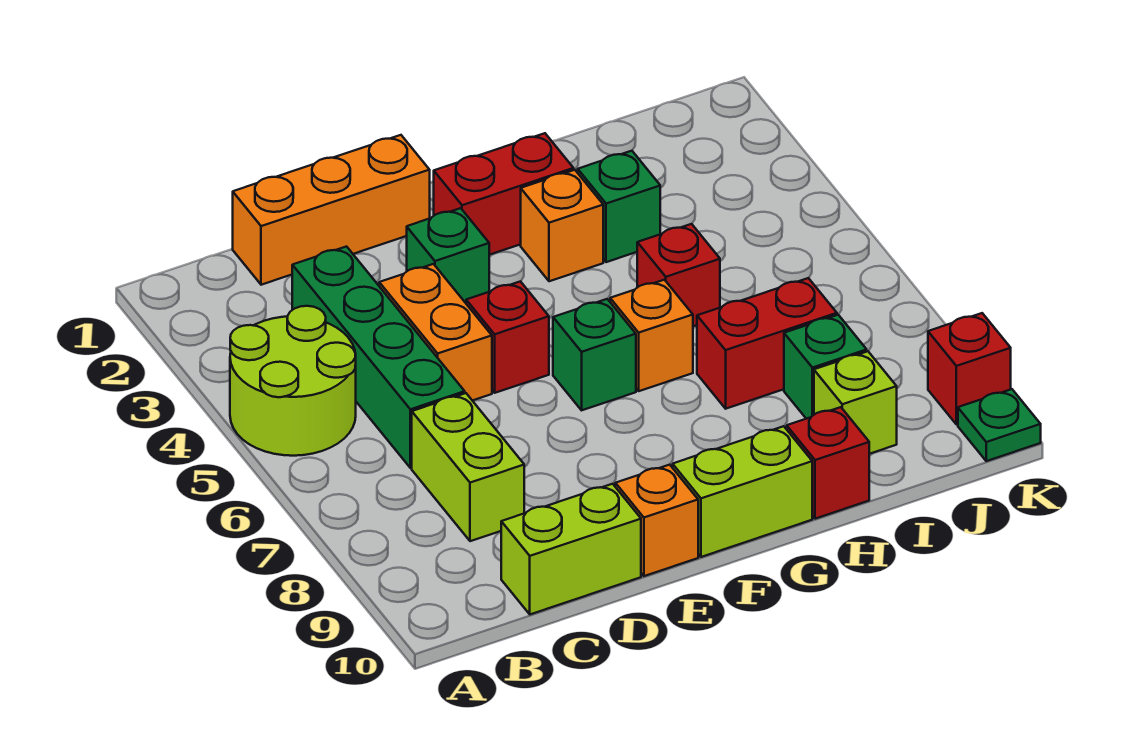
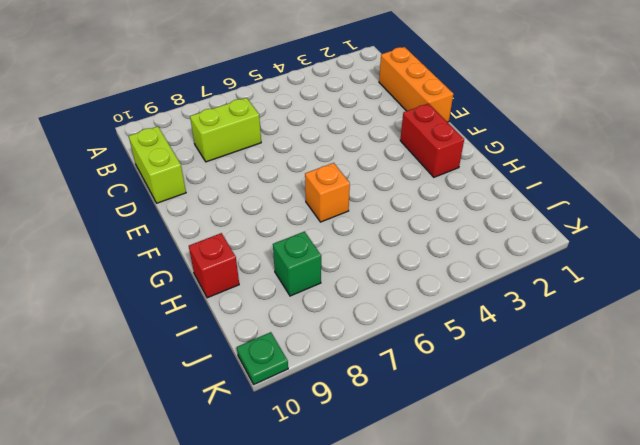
none -> lime 2x2 round brick [230,306,356,456]
none -> green 1x4 brick [292,247,465,468]
none -> orange 1x2 brick [379,264,492,401]

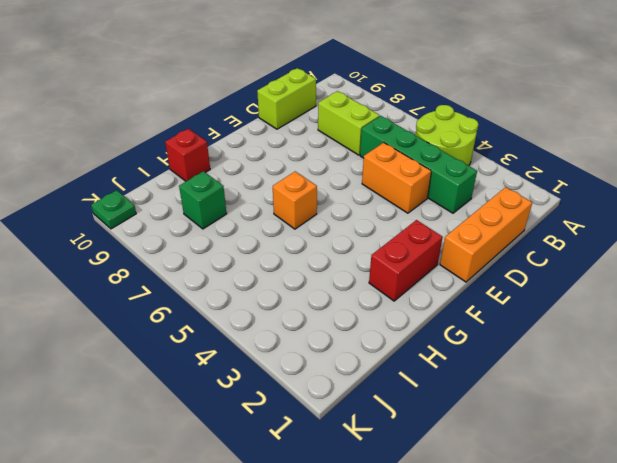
none -> green 1x1 brick [407,208,489,303]
none -> red 1x1 brick [466,281,549,393]
none -> orange 1x1 brick [615,465,698,576]

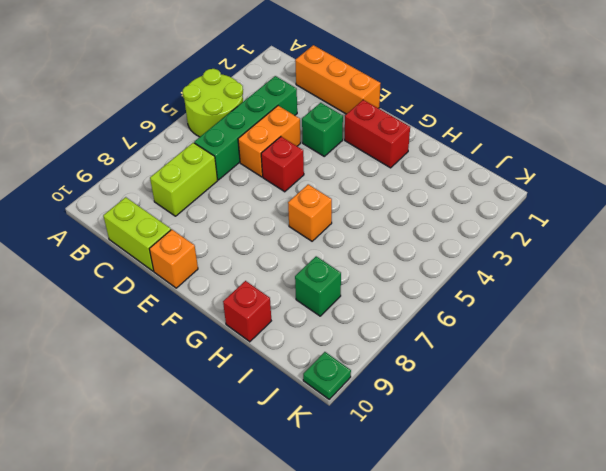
none -> green 1x1 brick [553,299,636,410]
none -> lime 1x2 brick [673,426,812,557]
none -> orange 1x1 brick [521,170,603,281]

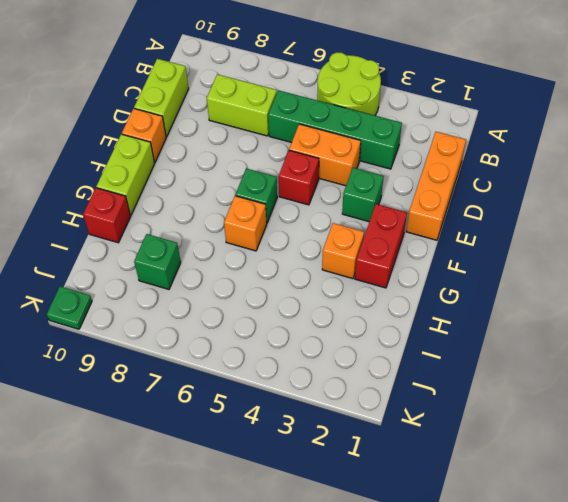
none -> green 1x1 brick [578,151,660,262]
none -> red 1x1 brick [637,224,720,326]
none -> red 1x2 brick [697,278,837,409]

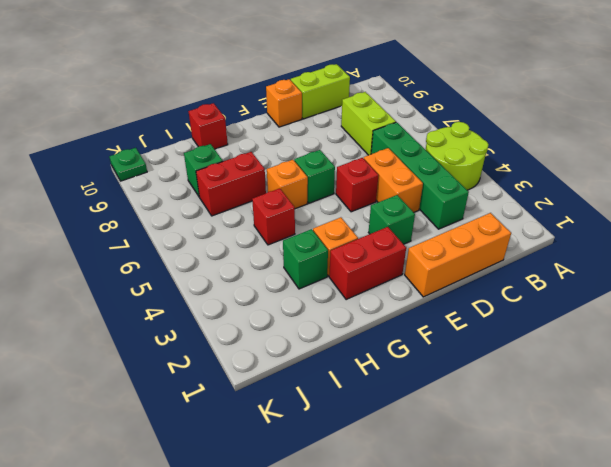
none -> lime 1x2 brick [673,426,812,557]
none -> lime 1x1 brick [814,351,897,454]
none -> red 1x1 brick [928,313,1011,425]

